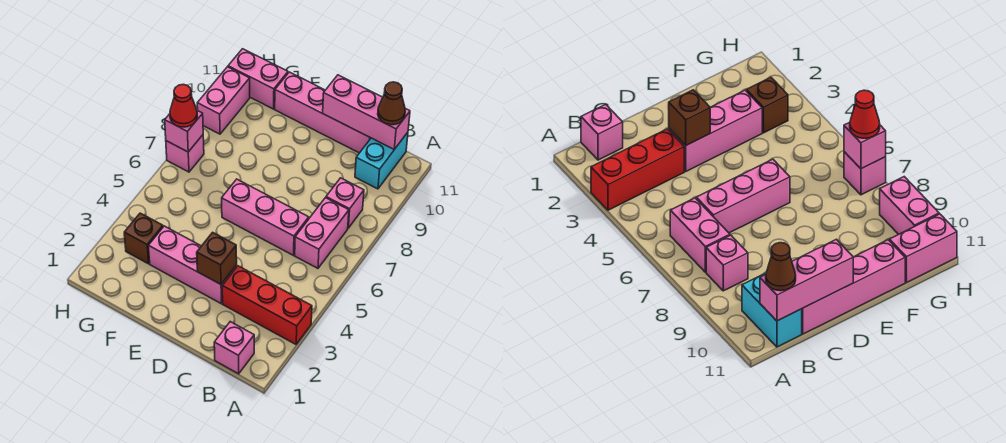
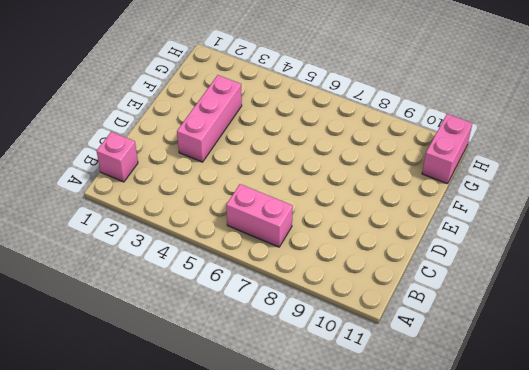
none -> red 1x3 brick [222,266,312,344]
none -> pink 1x1 brick [326,178,364,228]
none -> cyan 1x2 brick [355,132,408,189]

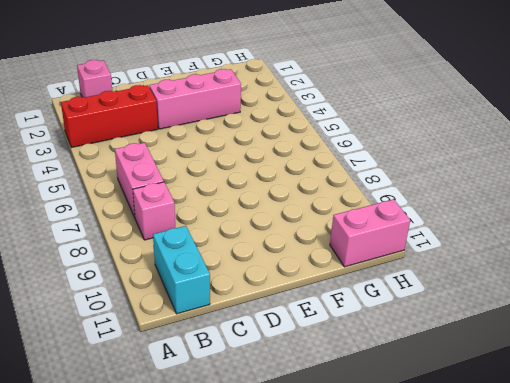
none -> pink 1x3 brick [222,179,309,255]
none -> pink 1x4 brick [275,72,371,153]
none -> brown 1x1 brick [124,213,163,264]

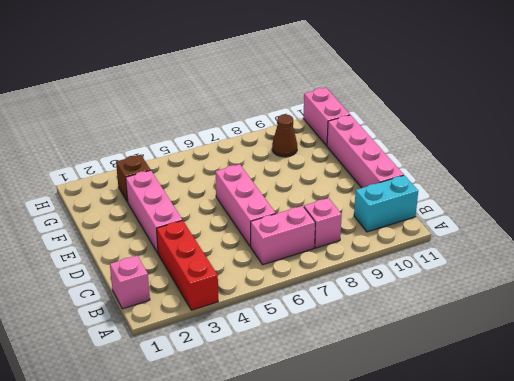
brown 1x1 cone [272,114,297,157] -> brown 1x1 cone moved to [378,82,405,125]
none -> pink 1x1 brick [166,135,204,172]
none -> pink 1x2 brick [197,67,250,134]
none -> pink 1x3 brick [323,75,410,149]

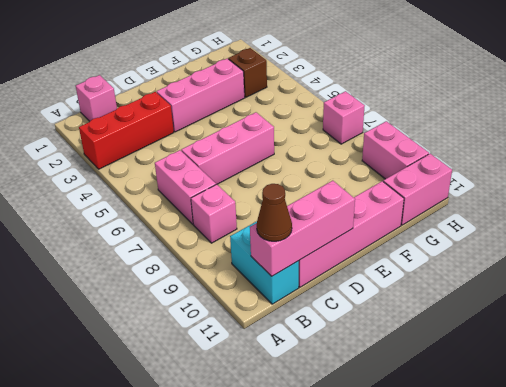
none -> brown 1x1 brick [197,232,237,284]
none -> pink 1x1 brick [165,110,203,152]
none -> red 1x1 cone [170,84,197,127]

